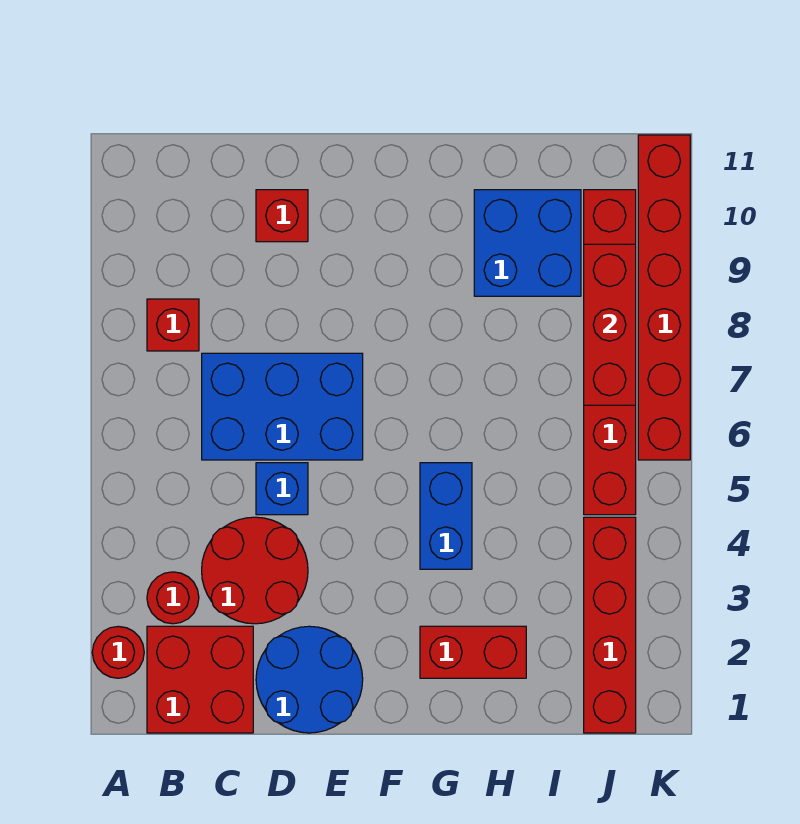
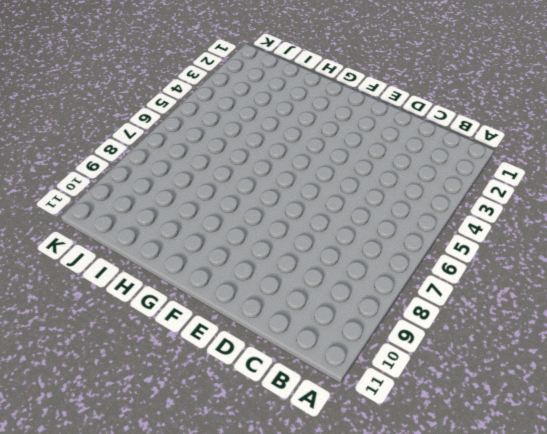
none -> red 1x1 round brick [92,626,144,678]
none -> red 2x2 brick [147,626,253,733]
none -> red 1x1 round brick [147,572,199,624]

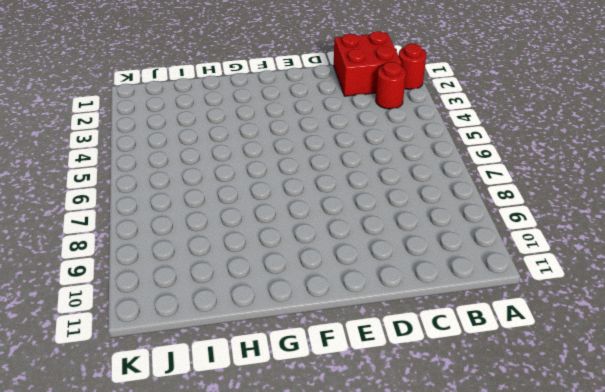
none -> red 1x1 brick [147,299,199,351]
none -> red 2x2 round brick [202,517,308,624]
none -> blue 2x3 brick [202,353,363,460]

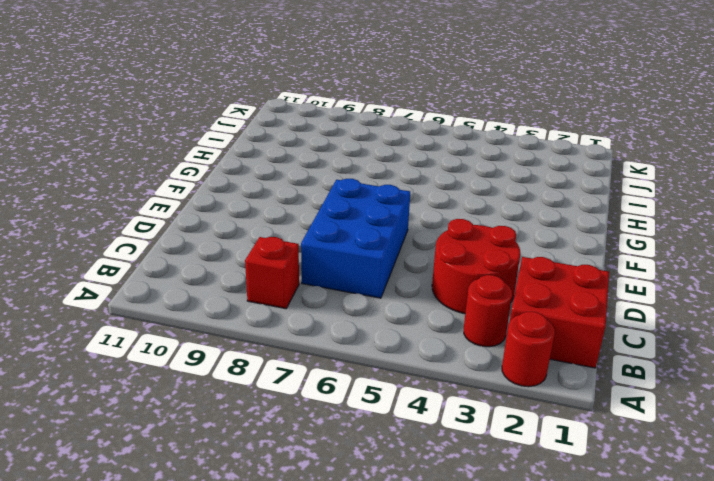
none -> blue 2x2 round brick [256,626,363,733]
none -> blue 1x1 brick [256,463,308,515]
none -> red 1x1 brick [256,190,308,242]

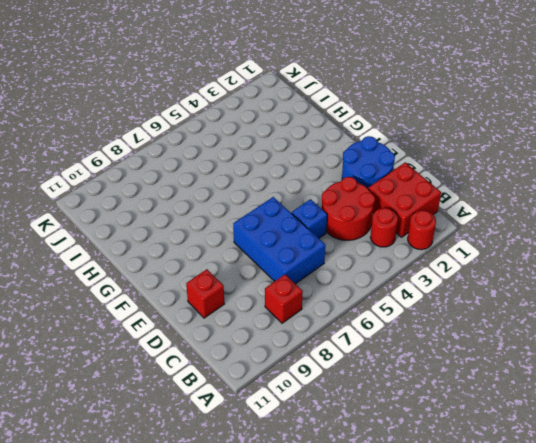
none -> red 1x2 brick [420,626,526,678]
none -> blue 1x2 brick [420,463,472,569]
none -> blue 2x2 brick [474,190,581,296]

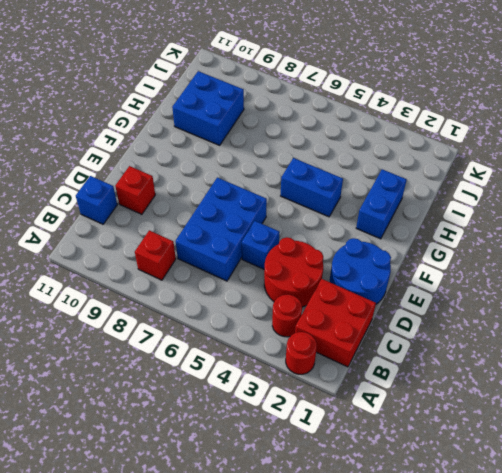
blue 1x1 brick [76,176,117,224] -> none
blue 1x2 brick [356,169,407,239] -> red 1x2 brick [420,626,526,678]
none -> red 1x4 brick [584,517,636,733]
none -> red 1x6 brick [584,190,636,515]
none -> red 1x6 brick [638,135,690,460]

